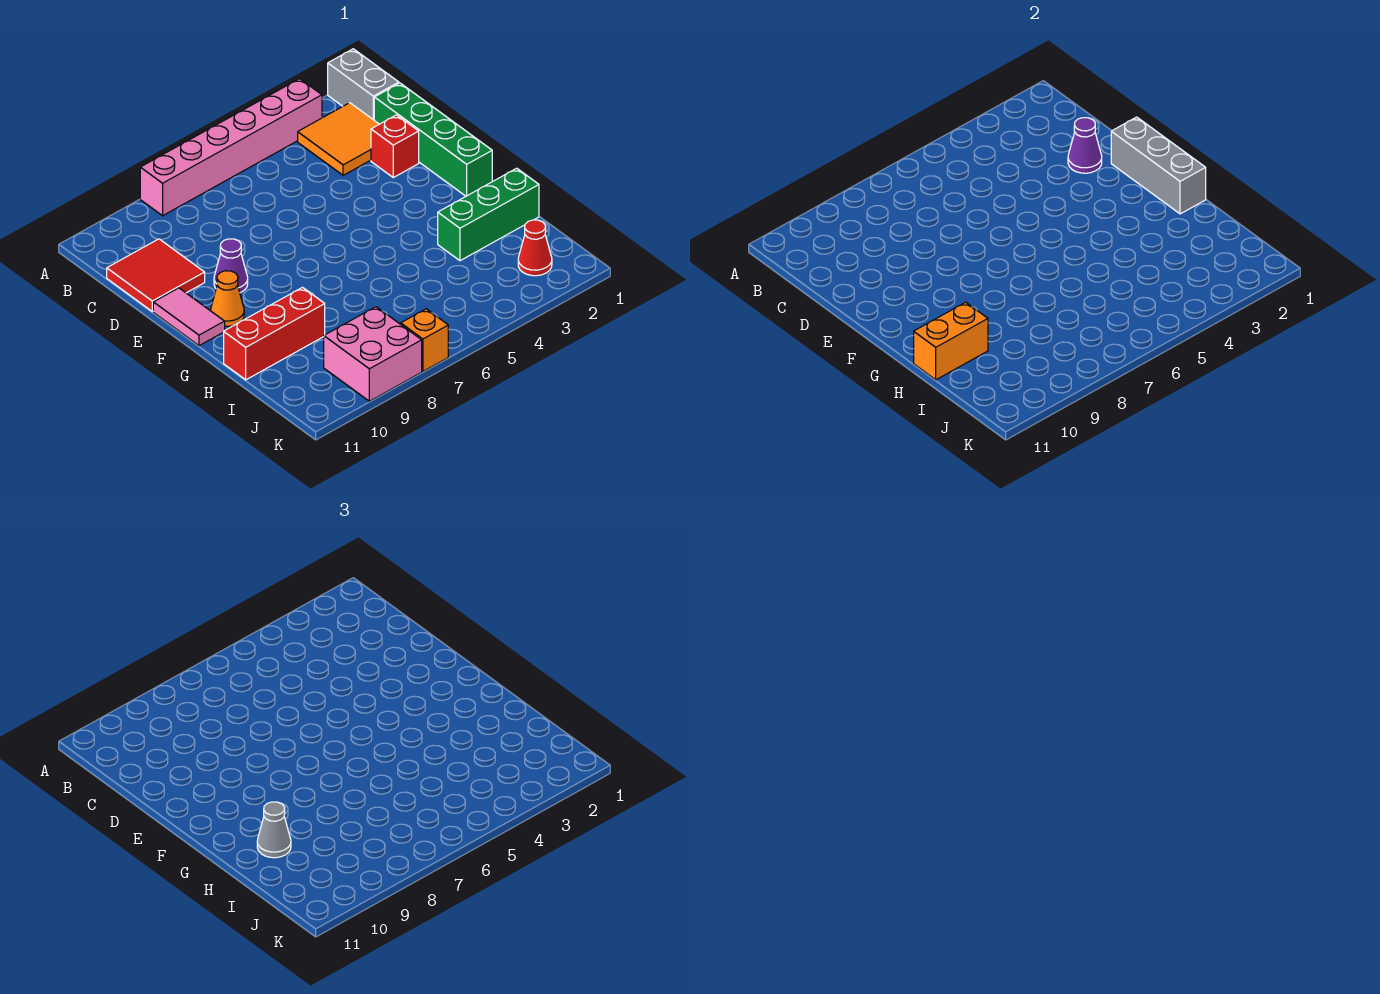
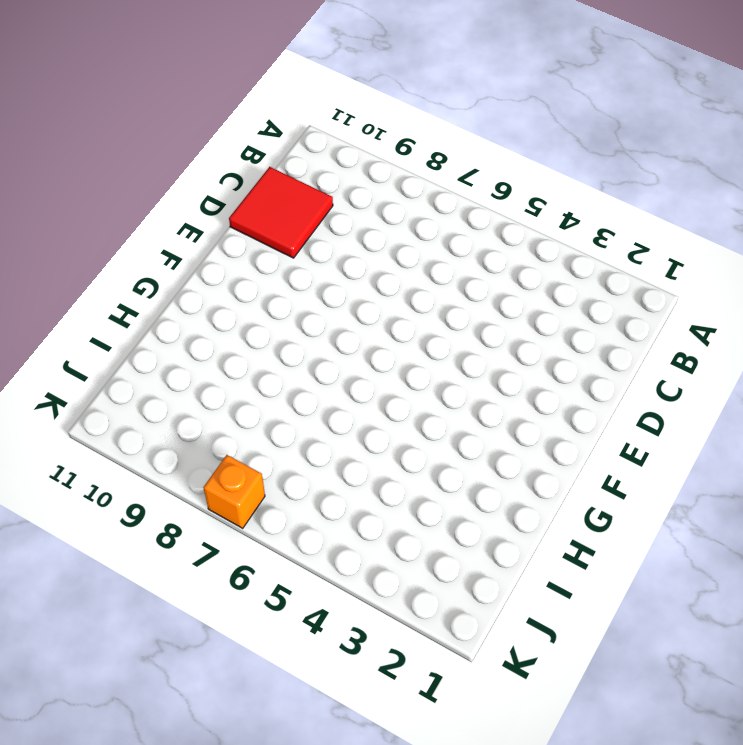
none -> grey 1x2 brick [328,49,399,120]
none -> pink 1x6 brick [140,79,322,216]
none -> orange 2x2 tile [298,103,379,175]

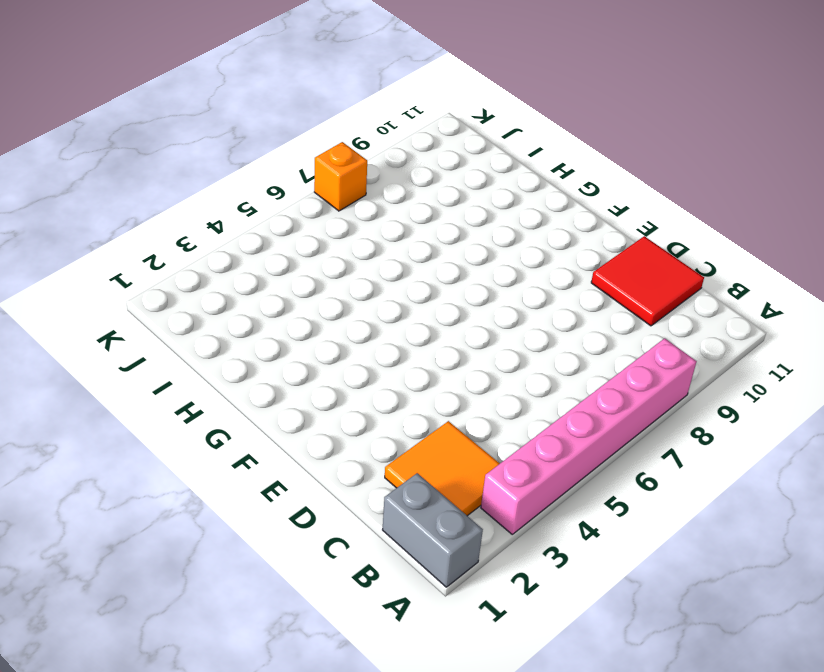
none -> green 1x4 brick [374,83,492,196]
none -> red 1x1 brick [371,115,419,177]
none -> purple 1x1 cone [214,239,248,293]

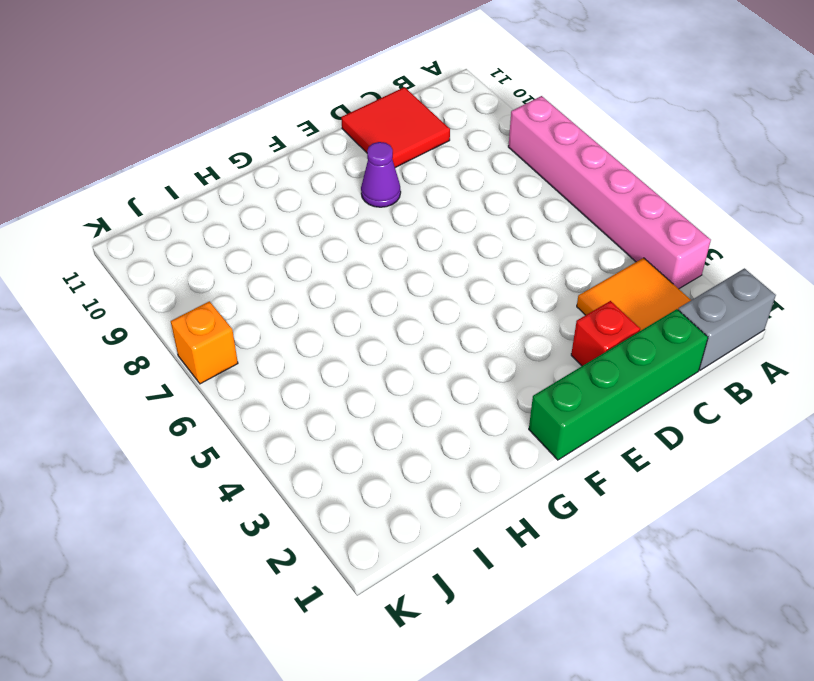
none -> pink 1x2 tile [153,288,225,346]
none -> orange 1x1 cone [211,271,244,327]
none -> green 1x3 brick [438,168,539,261]

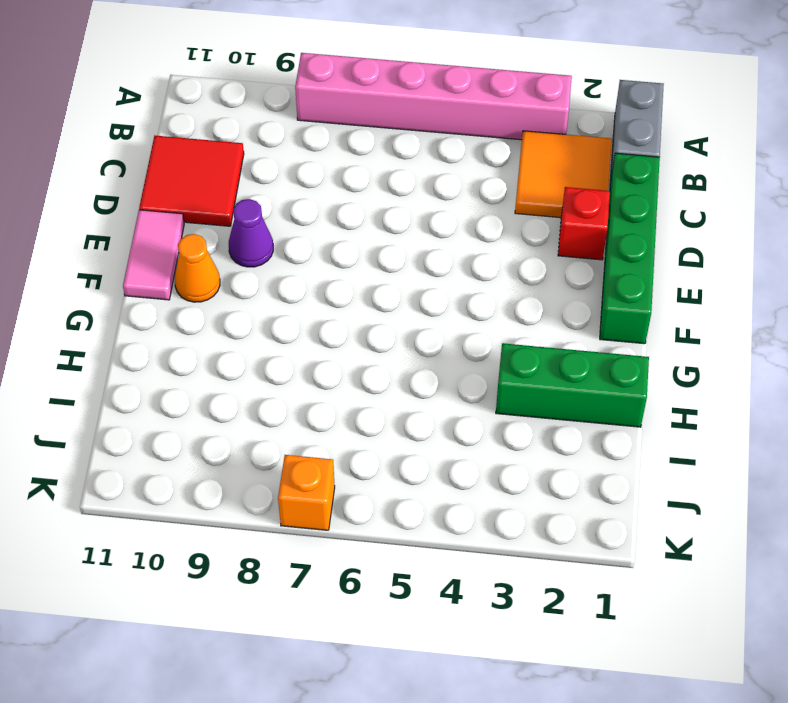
none -> red 1x3 brick [224,288,325,380]
none -> red 1x1 cone [518,220,552,276]
none -> pink 2x2 brick [324,307,422,401]

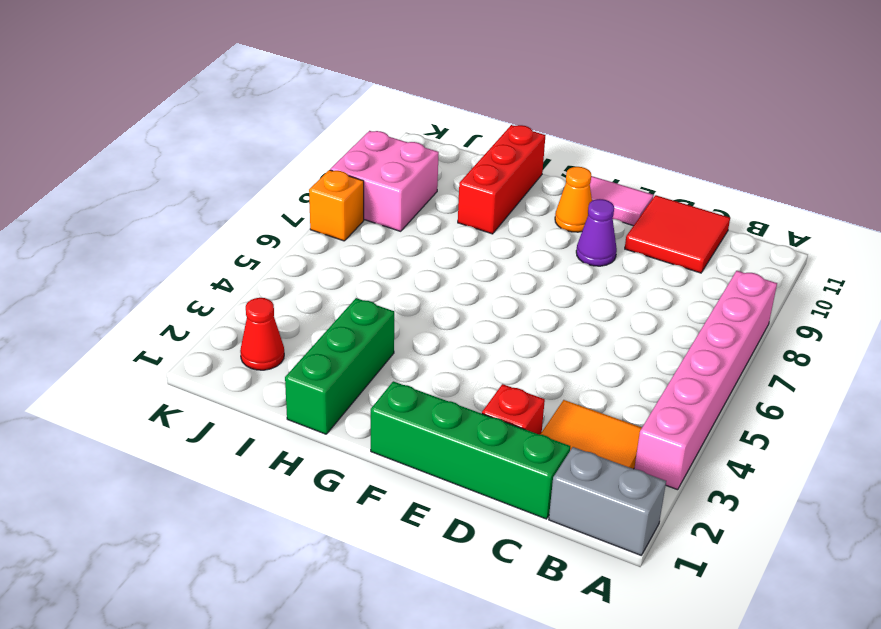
none -> purple 1x1 cone [1068,118,1102,173]
none -> grey 1x3 brick [1111,117,1206,214]
none -> orange 1x2 brick [914,302,988,380]

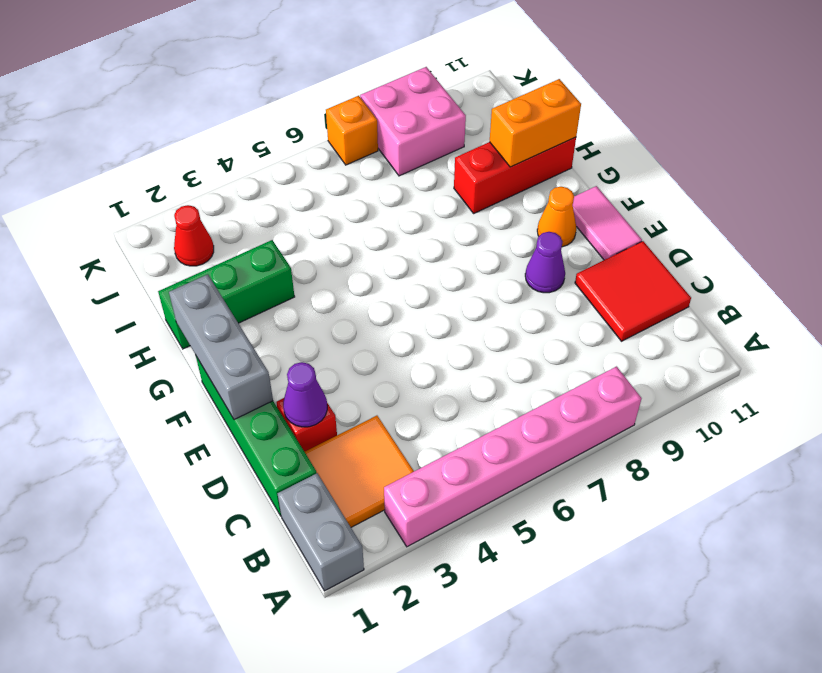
none -> grey 1x1 cone [257,802,291,858]

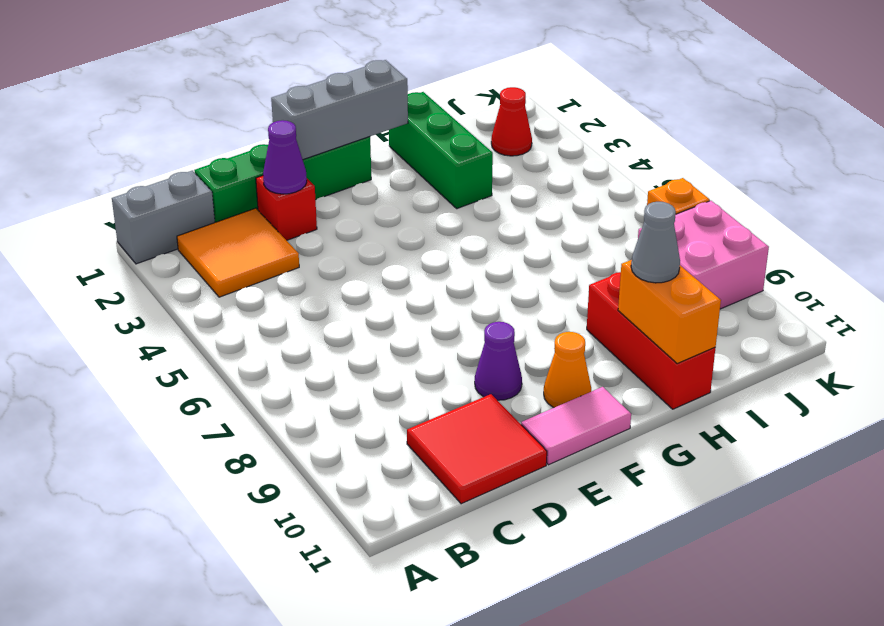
none -> pink 1x6 brick [140,79,322,216]

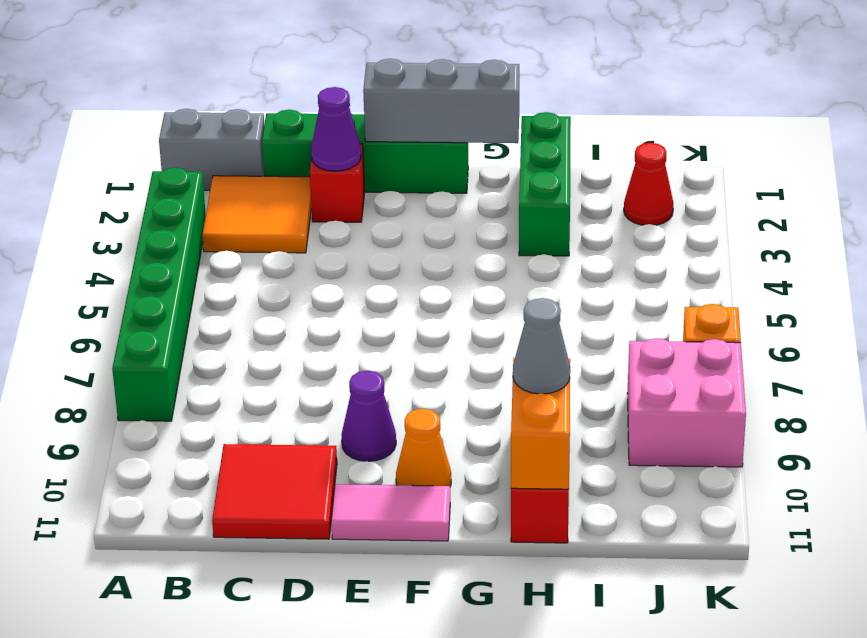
green 1x6 brick [112,168,206,421] -> pink 1x6 brick [140,79,322,216]

